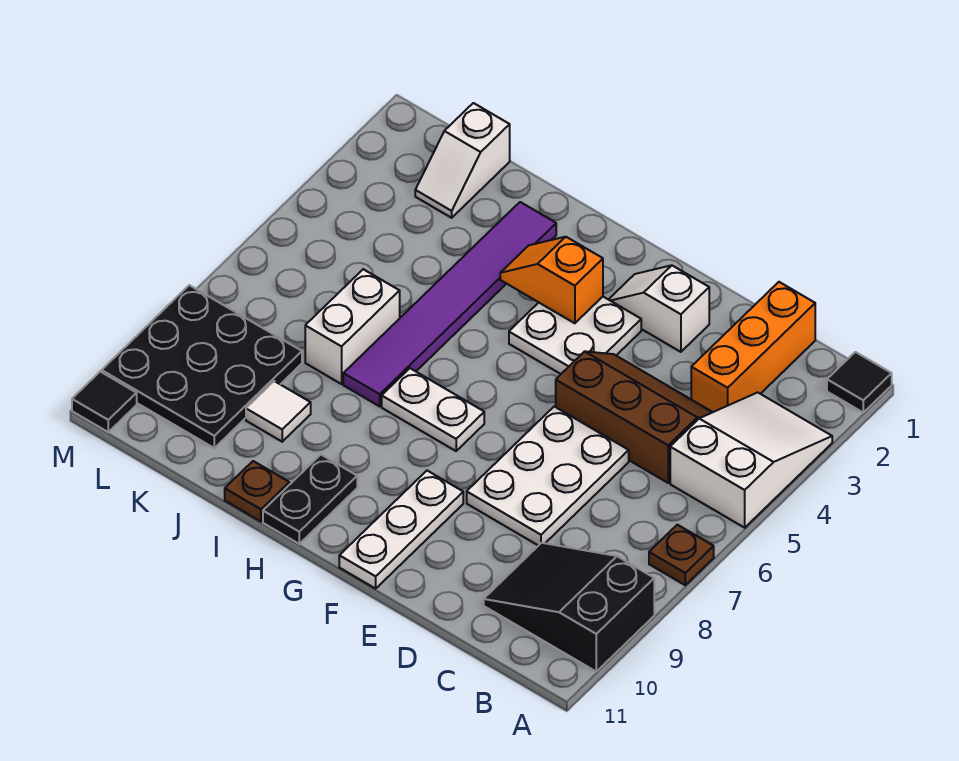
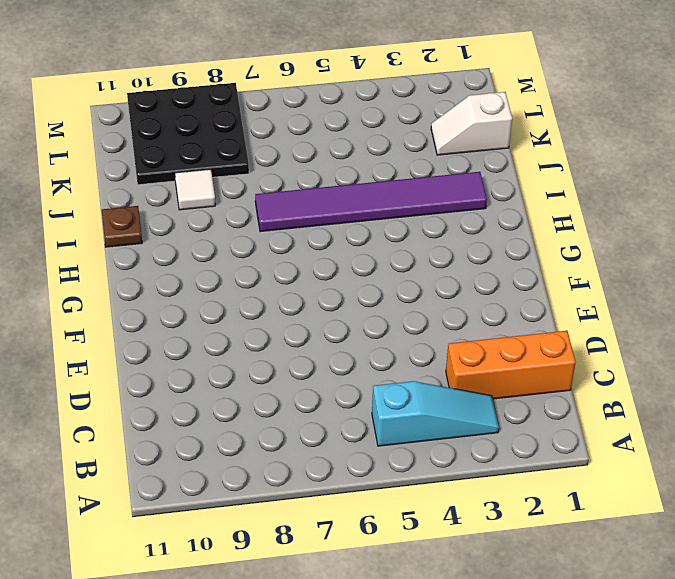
cyan 1x3 slope [372,381,499,446] -> white 2x3 slope [670,392,832,528]
none -> black 1x1 tile [827,352,892,412]
none -> brown 1x1 plate [649,525,714,585]
none -> black 2x3 slope [484,543,654,671]

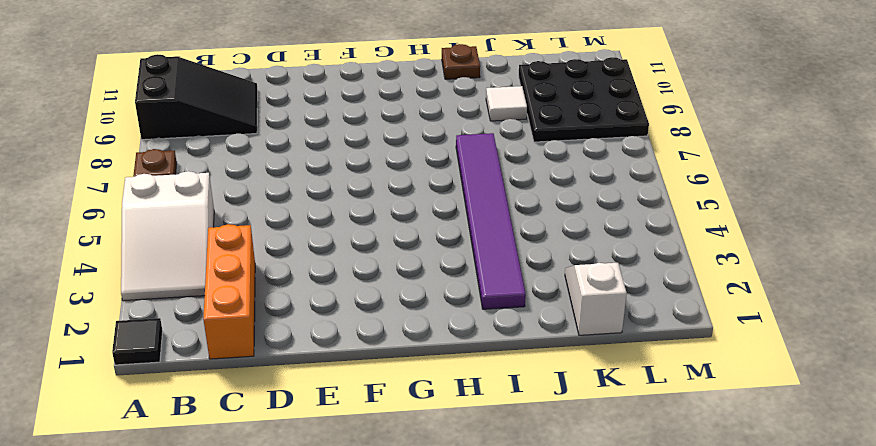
none -> brown 2x3 slope [556,351,713,483]
none -> white 2x3 plate [467,407,629,546]
none -> white 1x2 slope [608,265,709,352]

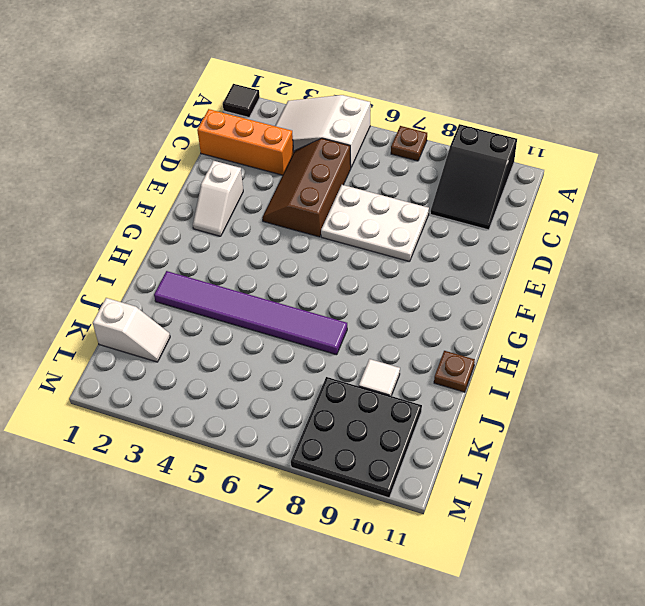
none -> white 2x2 plate [509,297,641,374]
none -> white 1x3 plate [339,471,463,589]
none -> white 1x2 plate [382,368,484,451]

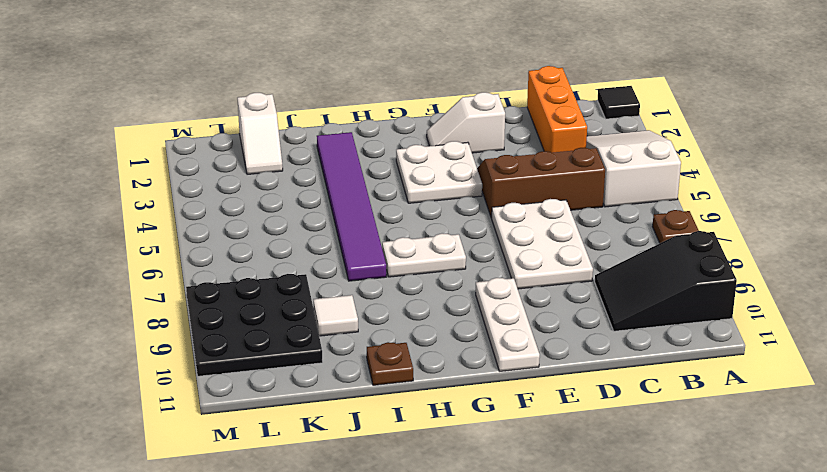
none -> black 1x2 plate [263,455,357,544]
none -> white 1x2 brick [305,269,400,384]
none -> black 1x1 tile [72,372,137,432]

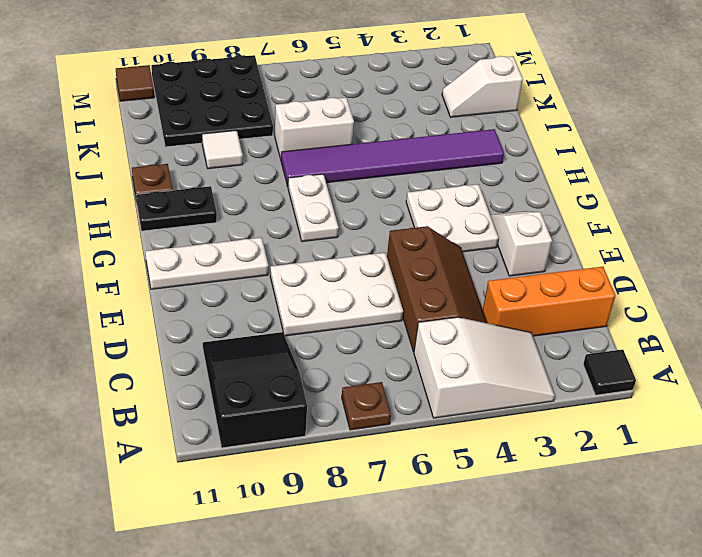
brown 1x1 tile [116,65,154,101] -> black 1x1 tile [72,372,137,432]
none -> orange 1x2 slope [500,237,603,323]

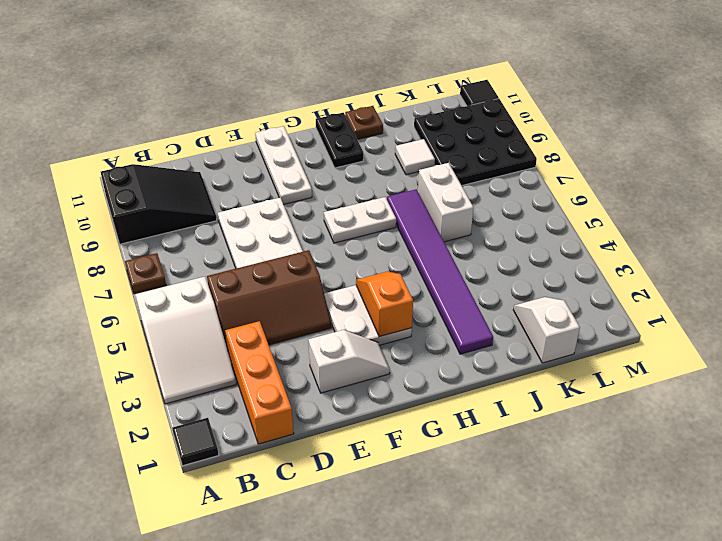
orange 1x2 slope [356,272,413,337] -> orange 1x2 slope turned to [500,237,603,323]

